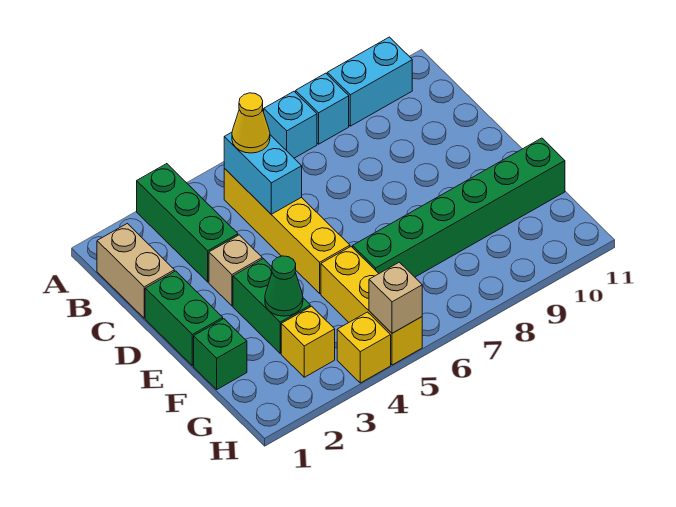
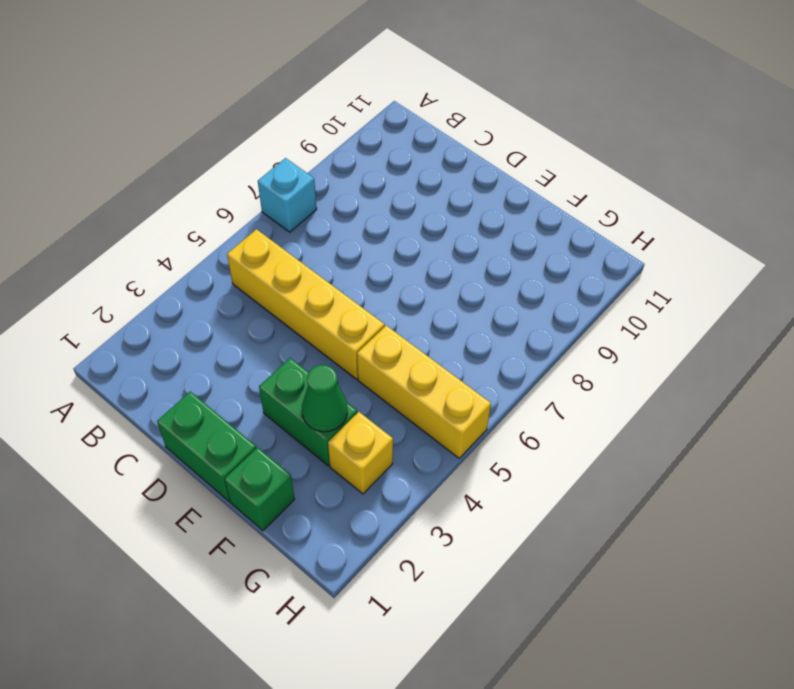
none -> green 1x3 brick [137,164,238,282]
none -> cyan 1x1 brick [296,73,349,144]
none -> cyan 1x2 brick [327,37,412,126]

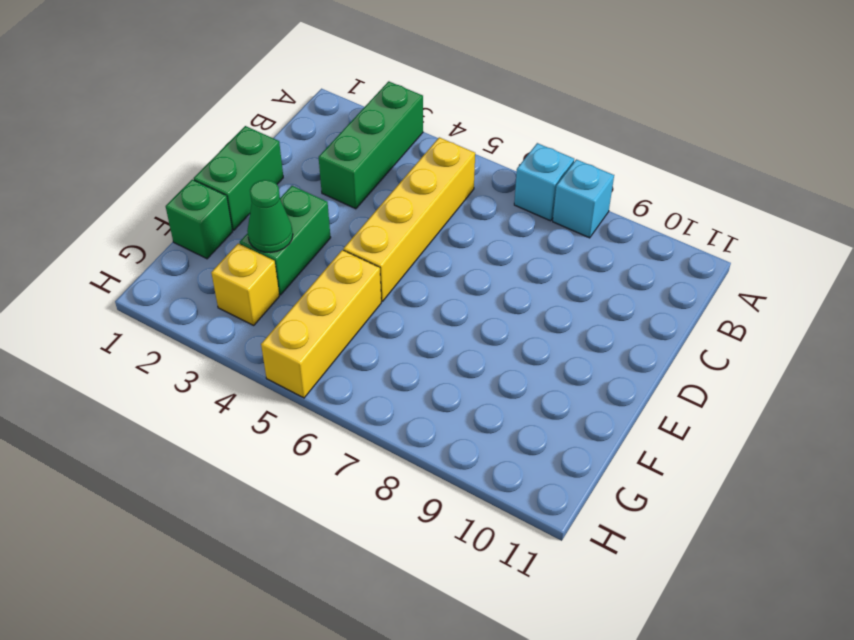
none -> cyan 1x2 brick [327,37,412,126]
none -> tan 1x2 brick [97,223,174,318]
none -> tan 1x1 brick [209,235,262,306]

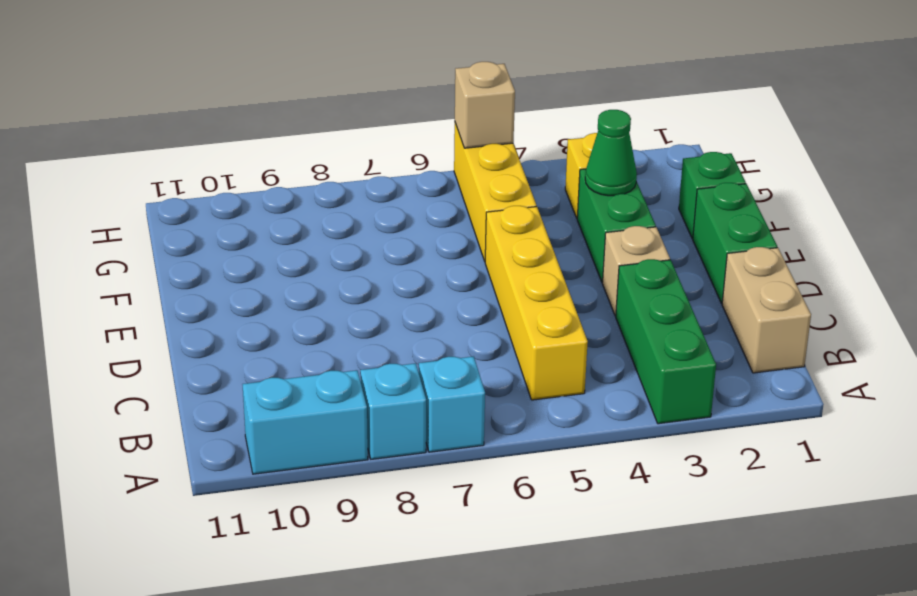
none -> green 1x6 brick [353,138,565,277]
none -> yellow 1x1 brick [337,312,391,383]
none -> cyan 1x2 brick [224,132,302,214]

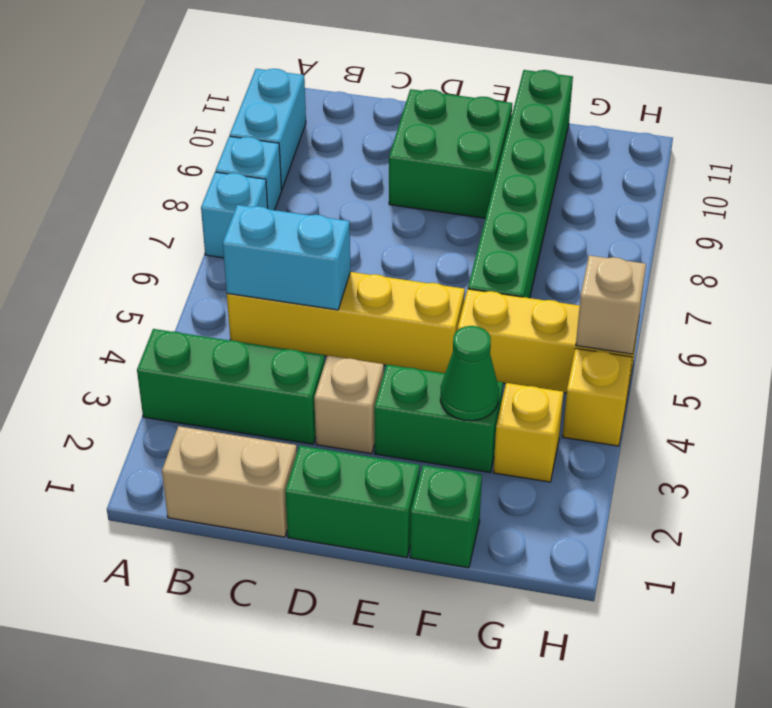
green 2x2 brick [389,89,512,218] -> none
none -> yellow 1x1 cone [232,93,270,153]

